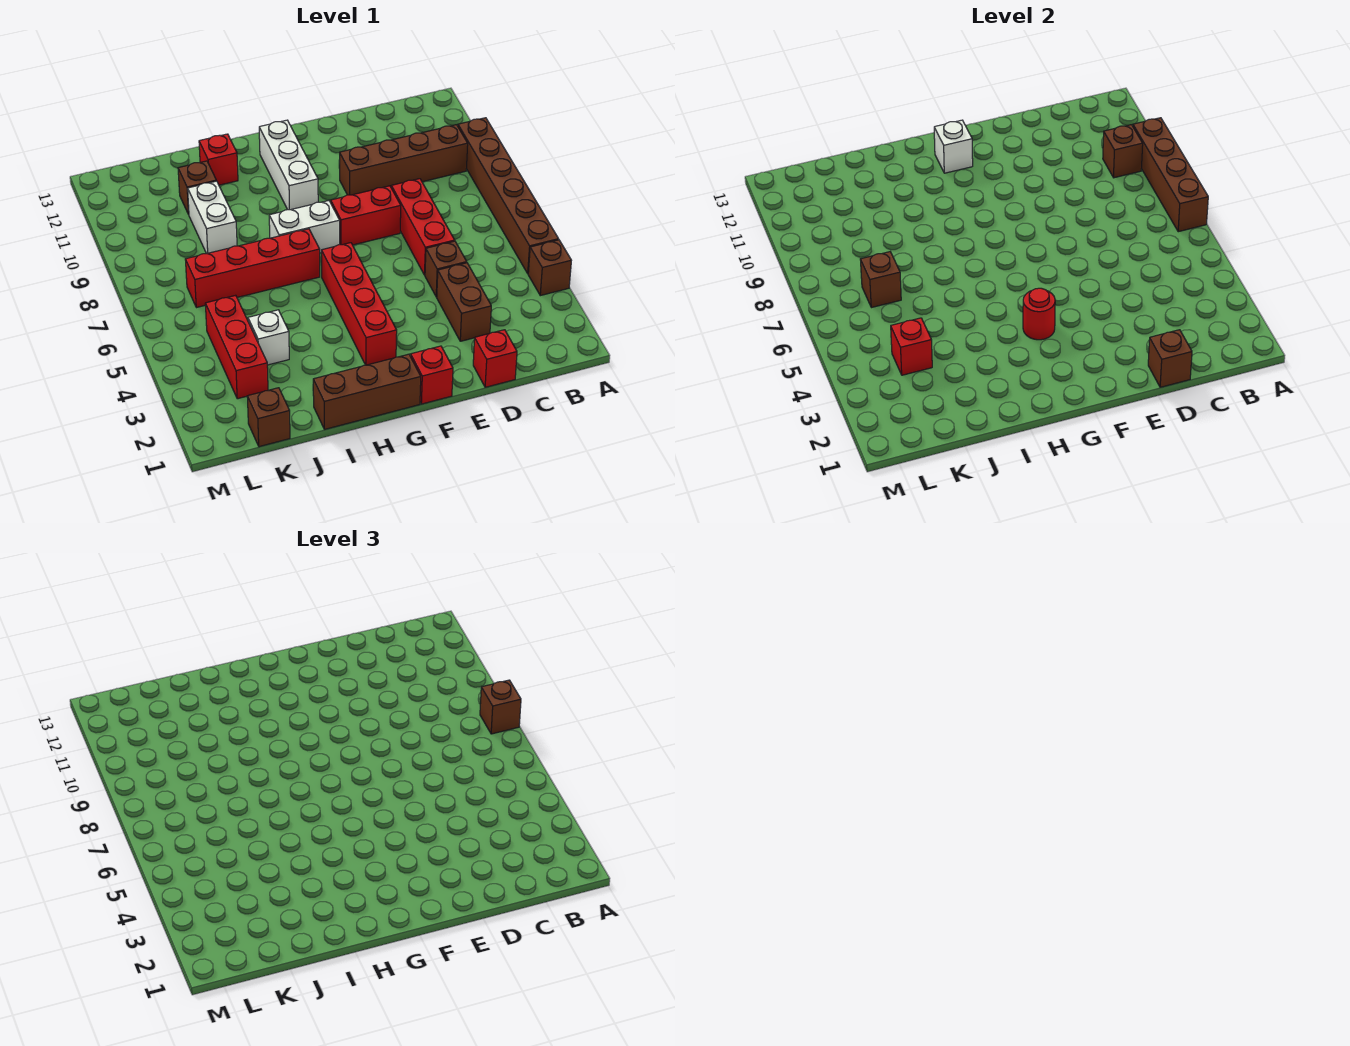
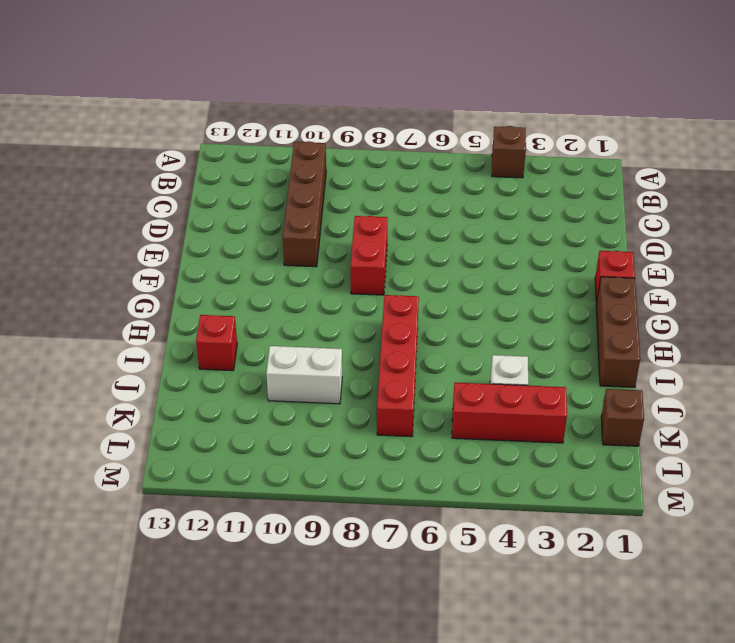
none -> brown 1x6 brick [458,118,559,273]
none -> red 1x1 brick [473,330,517,387]
none -> brown 1x2 brick [437,263,491,341]

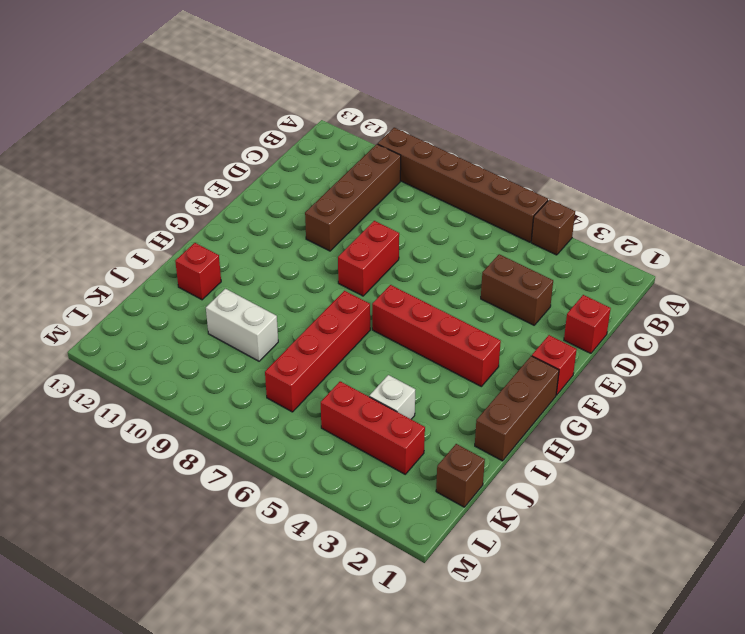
none -> brown 1x1 brick [425,241,467,297]
none -> red 1x3 brick [391,179,455,275]
none -> white 1x2 brick [269,201,340,253]

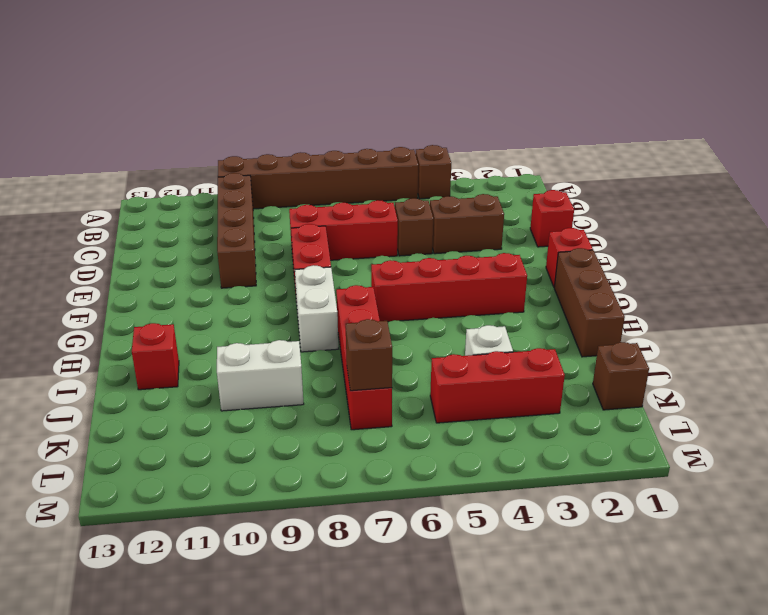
none -> white 1x3 brick [259,120,318,210]
none -> brown 1x1 brick [178,161,216,214]
none -> brown 1x4 brick [1133,118,1208,232]

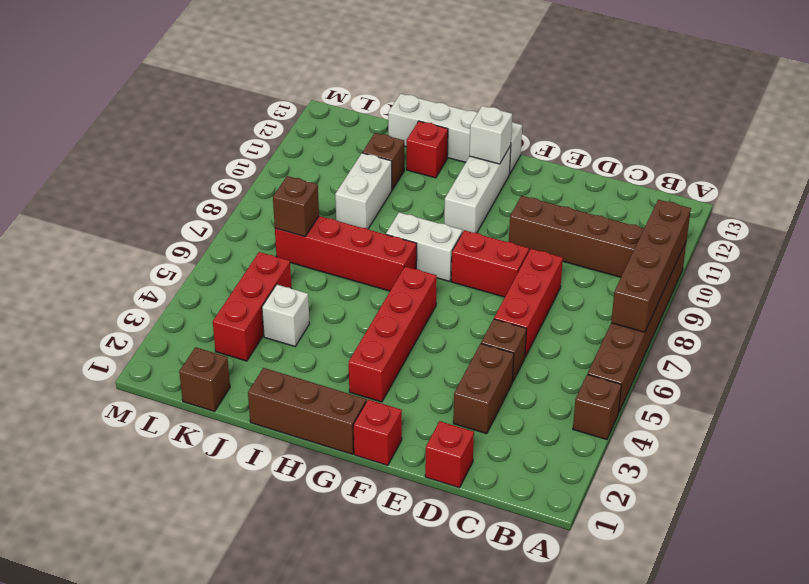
white 1x4 brick [388,94,522,173] -> none
none -> brown 1x1 brick [1103,125,1143,178]
none -> brown 1x1 brick [1148,330,1192,387]
none -> red 1x1 round brick [1023,288,1055,340]

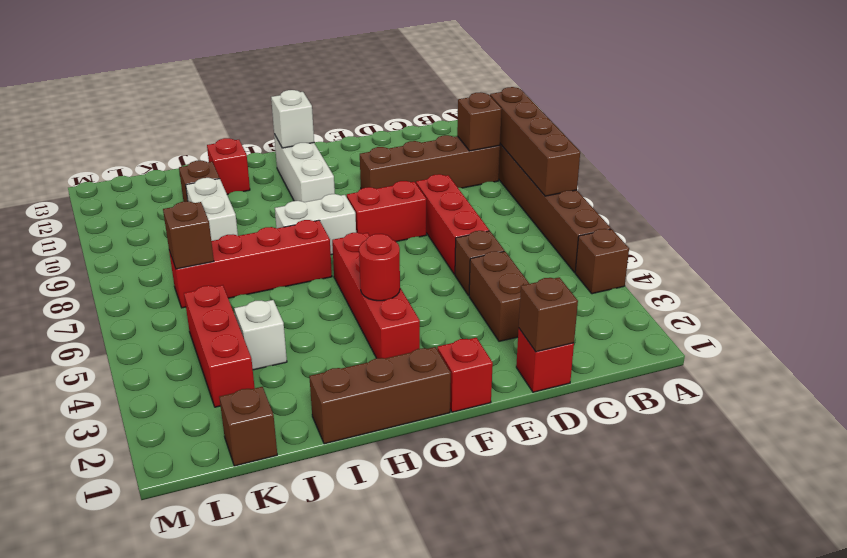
none -> red 1x1 brick [891,318,932,375]
none -> brown 1x1 brick [480,680,521,734]

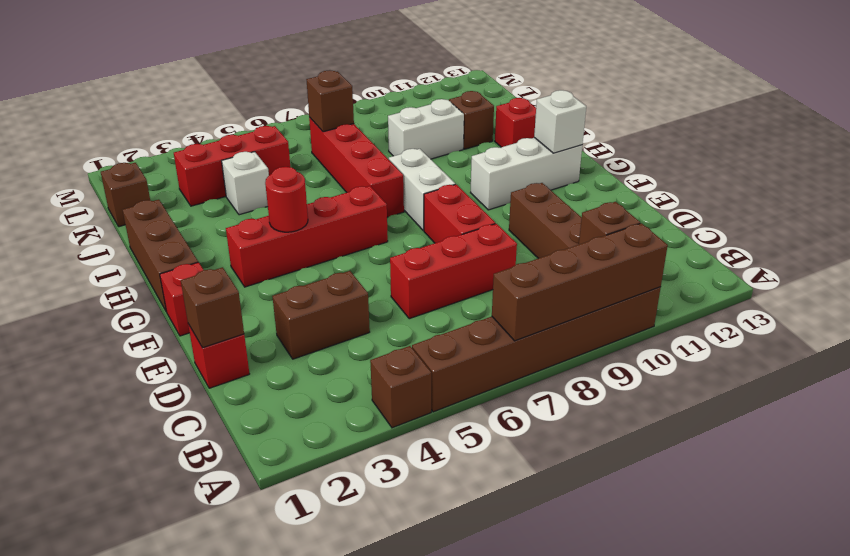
none -> brown 1x1 brick [425,241,467,297]
none -> red 1x1 brick [891,318,932,375]
none -> brown 1x1 brick [480,680,521,734]

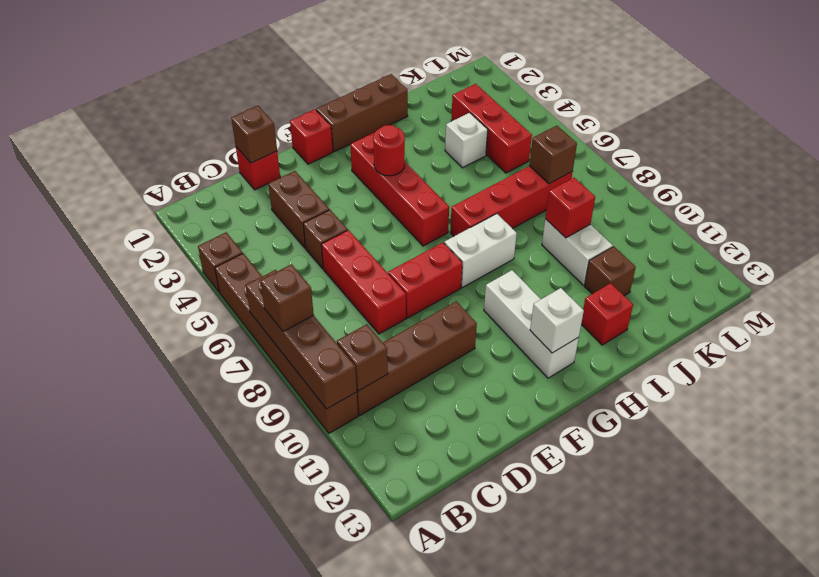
red 1x1 brick [545,178,595,238] -> red 1x1 brick moved to [891,318,932,375]
none -> brown 1x1 brick [247,388,290,447]

